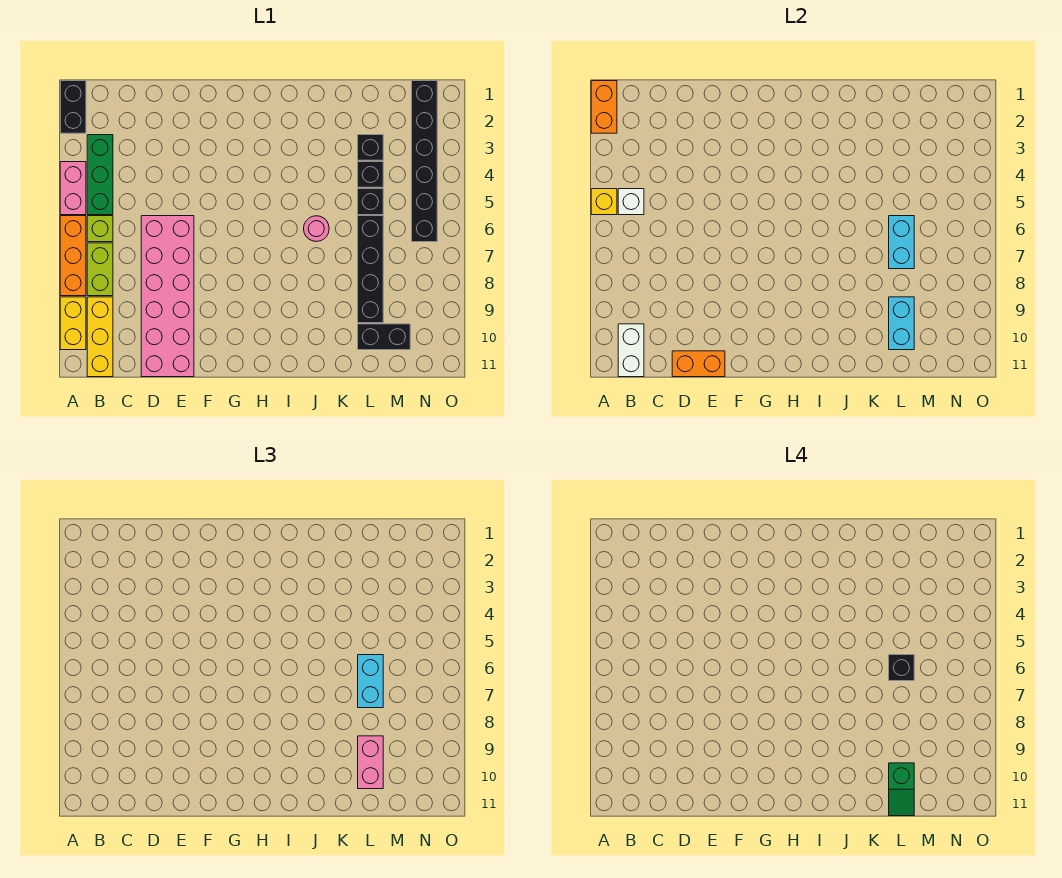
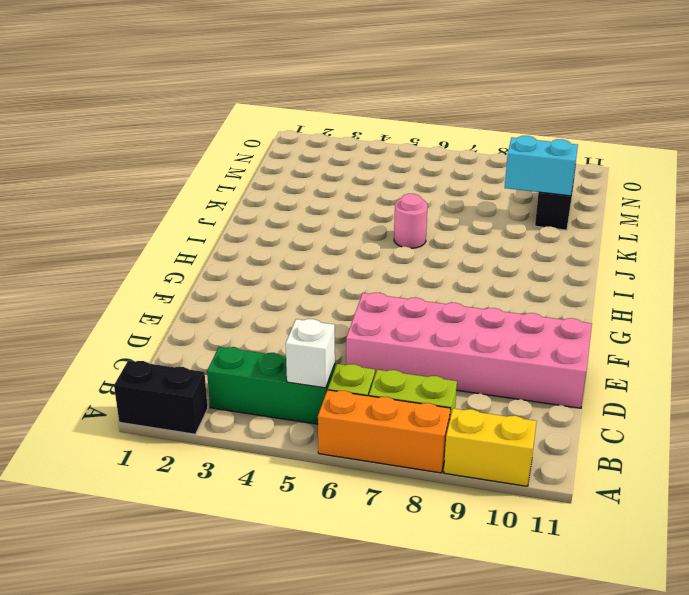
none -> pink 1x2 brick [60,162,86,215]
none -> yellow 1x3 brick [87,297,113,377]
none -> black 1x1 brick [358,135,383,160]

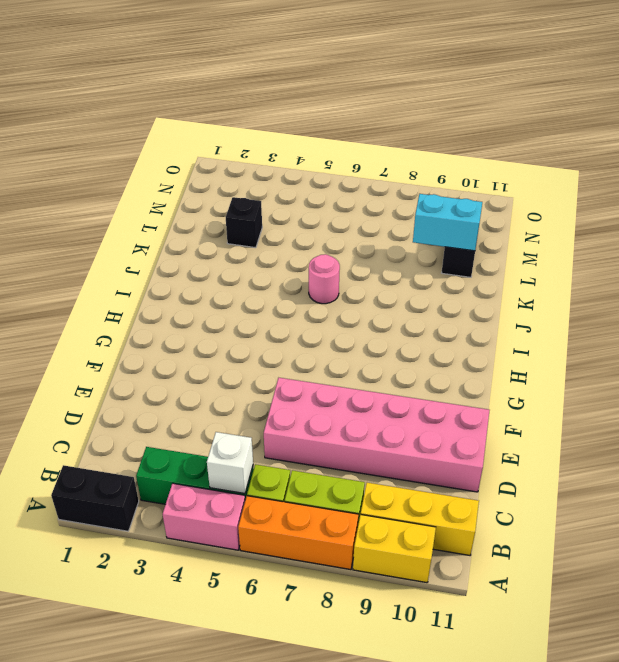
none -> black 1x1 brick [358,162,383,187]
none -> black 1x1 brick [358,189,383,215]
none -> black 1x4 brick [358,216,383,323]

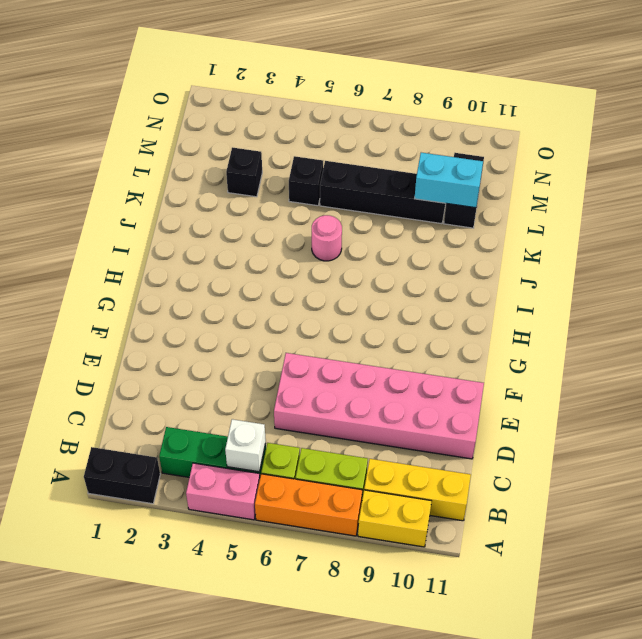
none -> black 1x1 brick [358,162,383,187]
none -> black 1x6 brick [412,81,437,242]
none -> orange 1x2 brick [591,81,617,133]

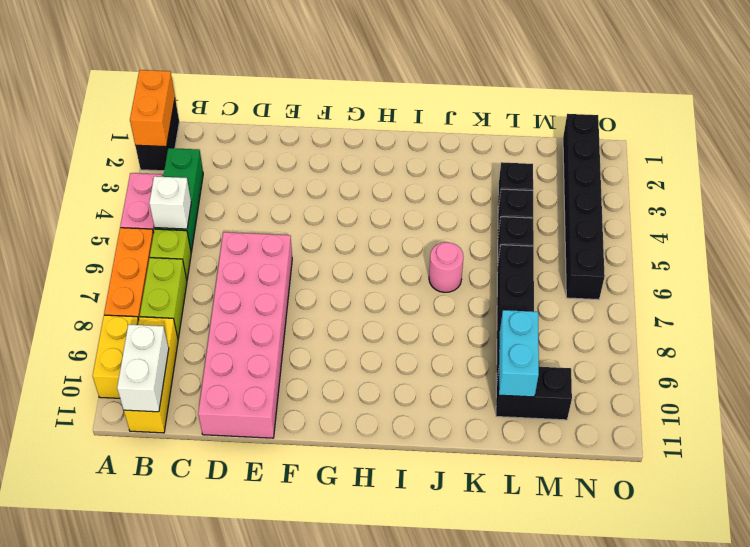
none -> yellow 1x1 brick [591,189,617,215]
none -> orange 1x2 brick [672,351,725,377]
none -> cyan 1x2 brick [889,216,914,269]

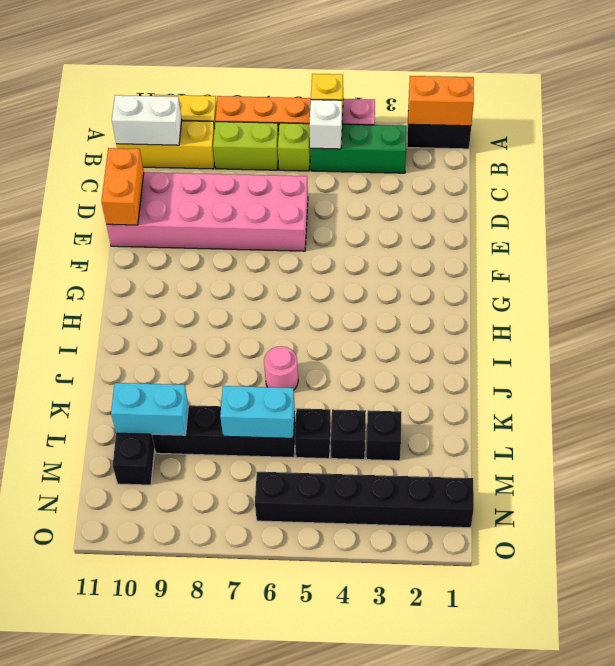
none -> cyan 1x2 brick [358,655,383,708]
none -> pink 1x2 brick [358,736,383,789]
none -> black 1x1 brick [889,655,914,681]

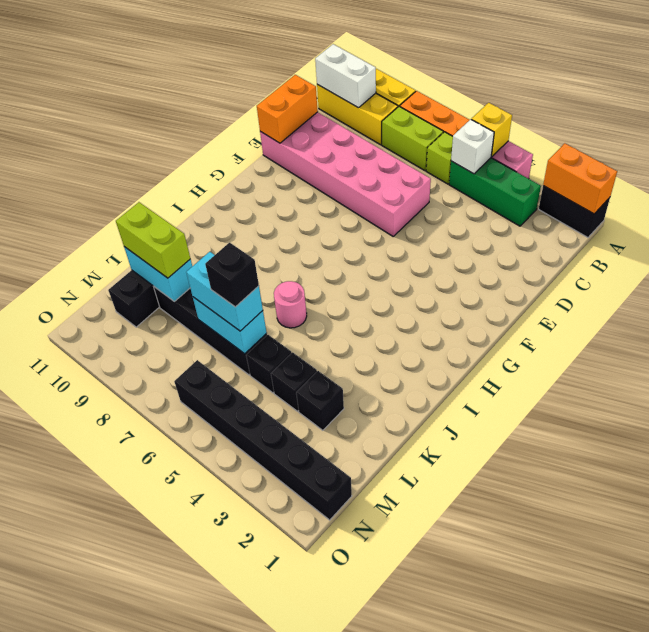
lime 1x2 brick [116,202,190,278] -> pink 1x2 brick [358,736,383,789]
none -> green 1x2 slope [889,763,914,816]

